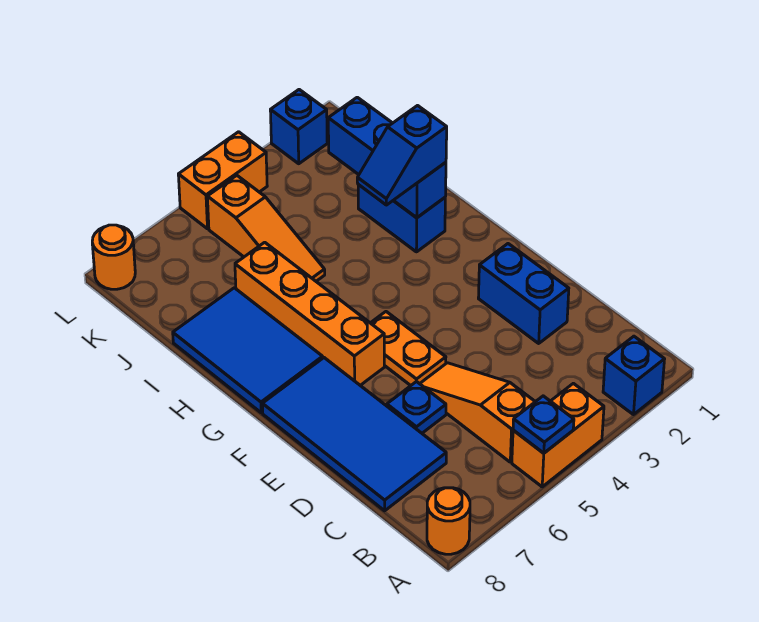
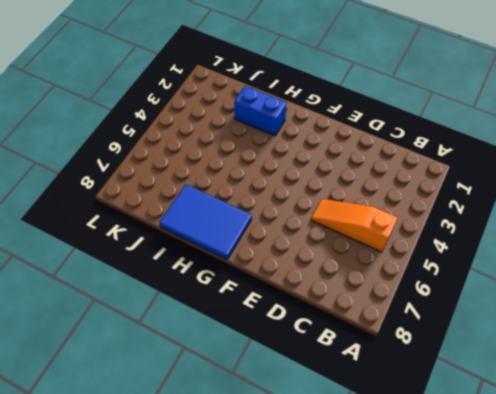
none -> blue 1x1 brick [603,336,665,415]
none -> orange 1x2 brick [512,383,604,487]
none -> orange 1x1 round brick [427,488,470,554]

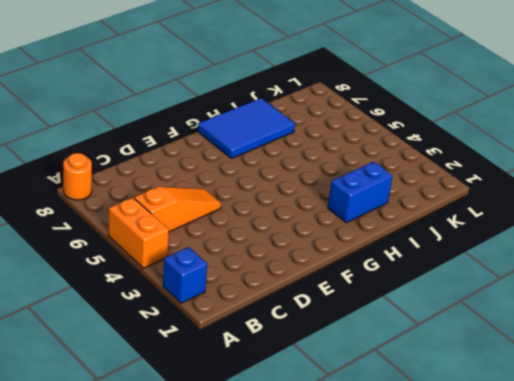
none -> blue 2x4 tile [262,358,446,511]
none -> blue 1x2 brick [478,244,569,343]
none -> blue 1x1 plate [387,381,446,433]

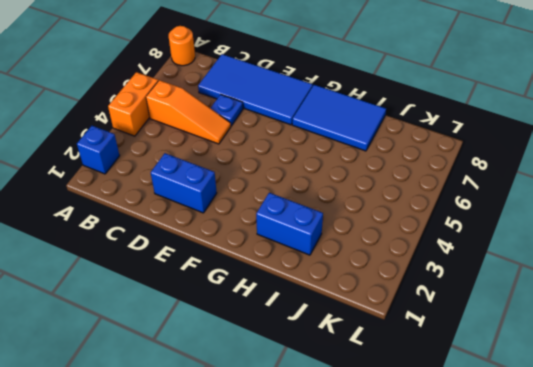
none -> orange 1x2 plate [371,312,446,386]
none -> orange 1x4 brick [235,242,384,385]
none -> orange 1x3 slope [207,175,325,281]

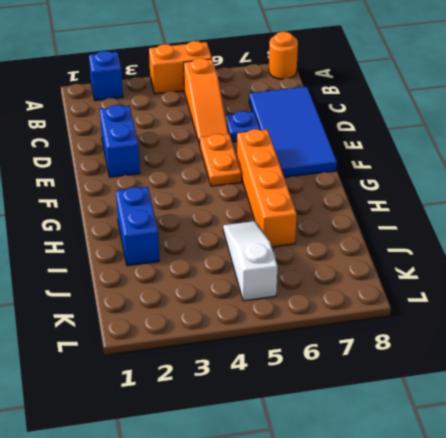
white 1x3 slope [223,221,277,301] -> orange 1x3 slope [207,175,325,281]
none -> blue 2x3 tile [173,288,323,413]
none -> blue 1x1 brick [270,90,327,164]
none -> orange 1x2 brick [178,132,267,229]

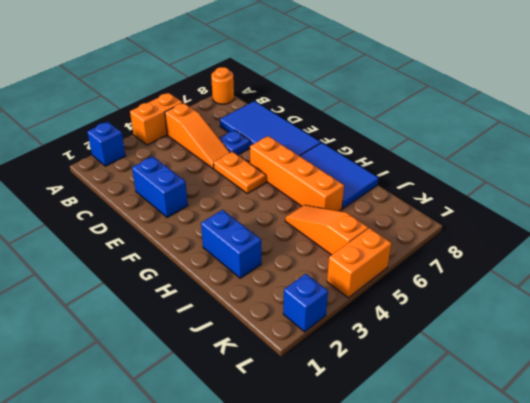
none -> orange 1x1 round brick [92,225,135,289]
none -> blue 1x1 plate [513,396,574,453]
none -> blue 1x3 brick [328,97,446,218]

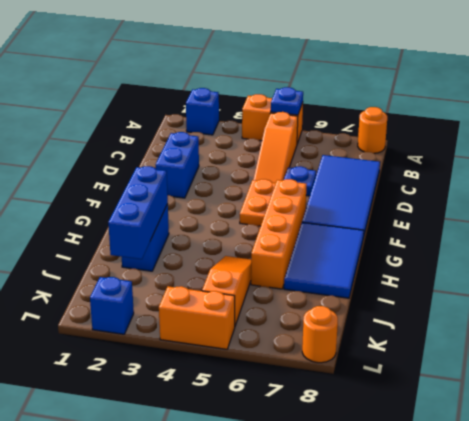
none -> blue 1x2 slope [357,106,447,205]

